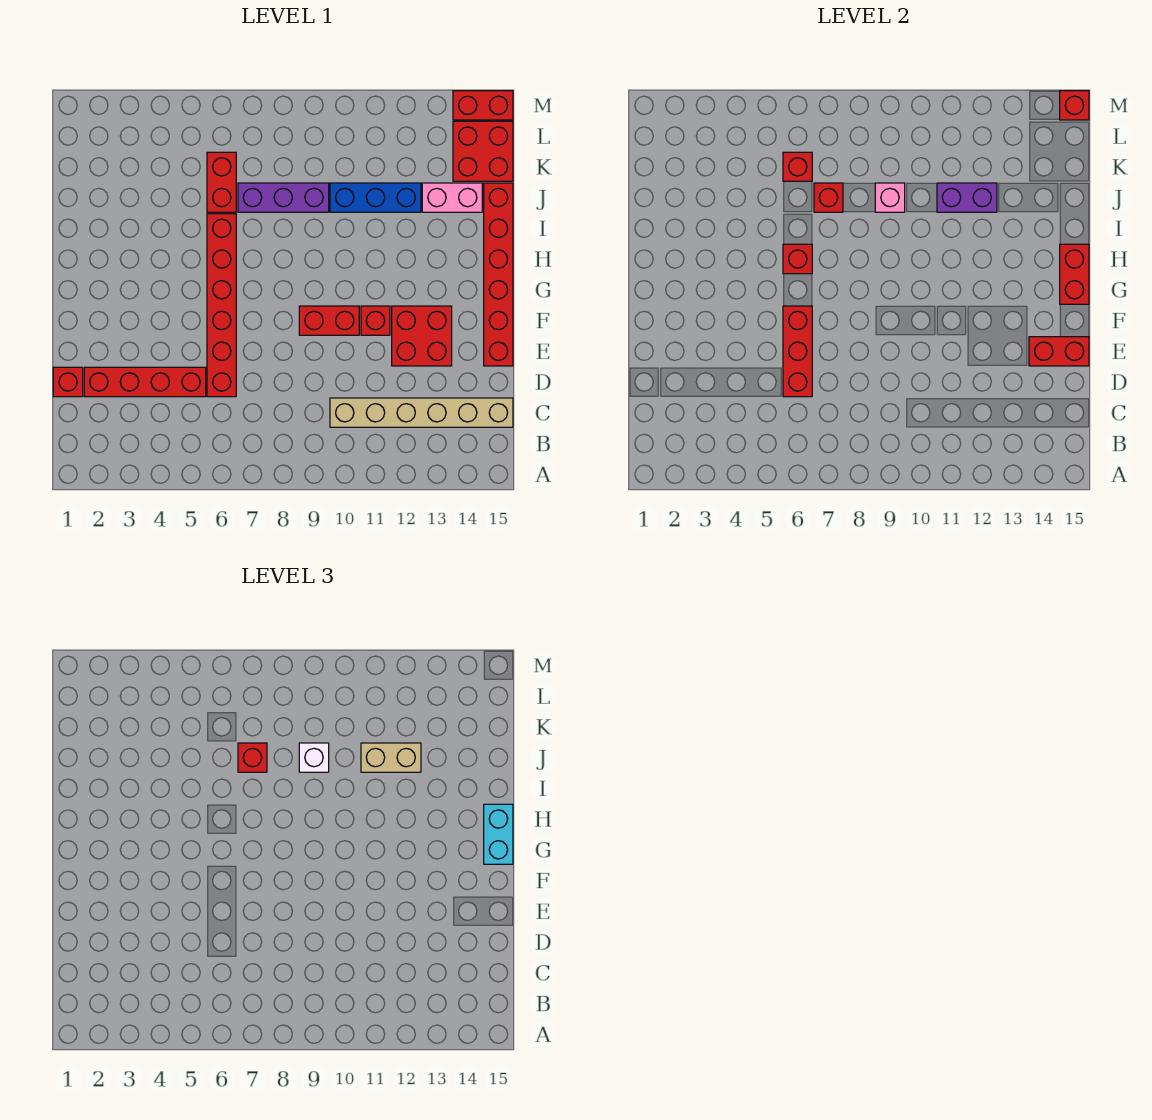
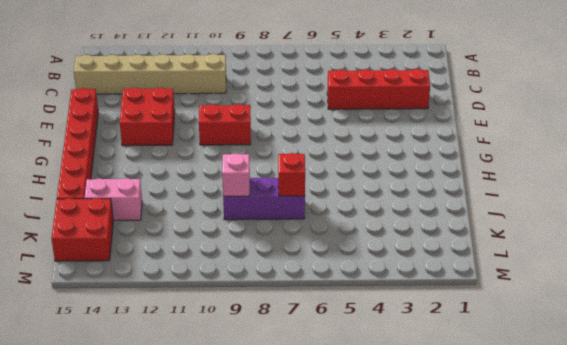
none -> red 1x1 brick [53,367,83,397]
none -> red 1x6 brick [207,214,236,397]
none -> red 1x1 brick [361,306,390,335]

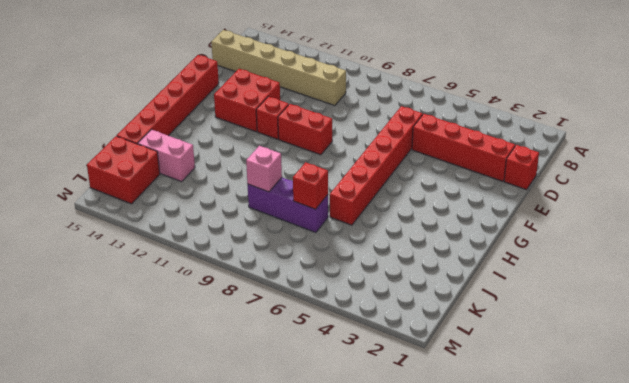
none -> red 1x2 brick [207,152,236,212]
none -> blue 1x3 brick [330,183,421,212]
none -> red 1x2 brick [453,91,513,120]

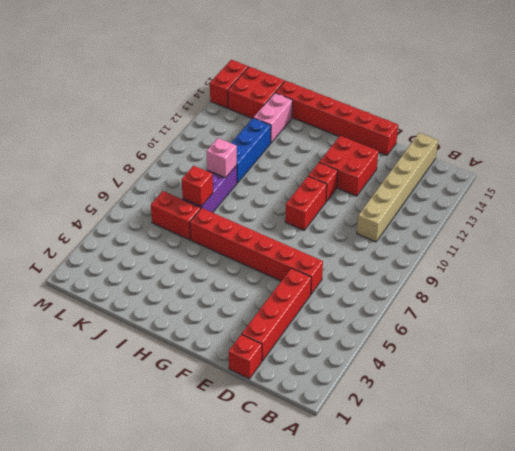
none -> red 1x3 brick [783,306,812,397]
none -> red 1x2 brick [1029,337,1089,366]
none -> red 1x2 brick [1060,244,1089,304]

